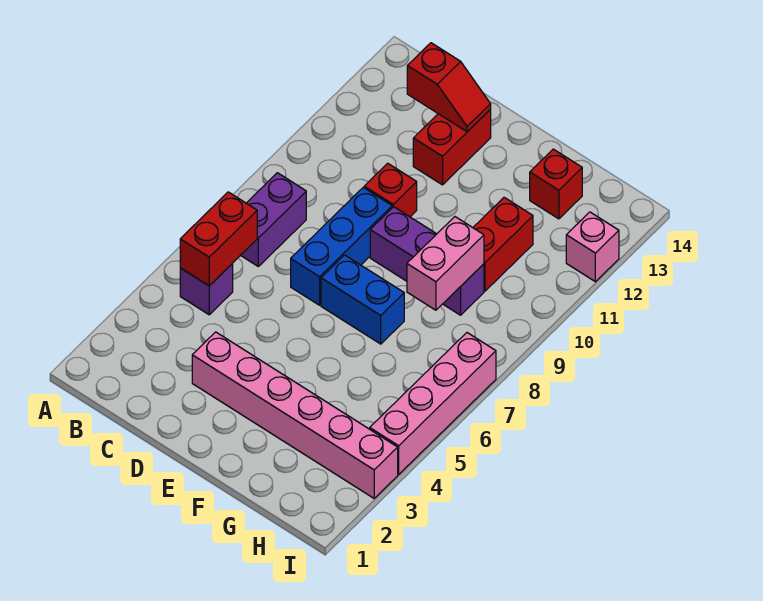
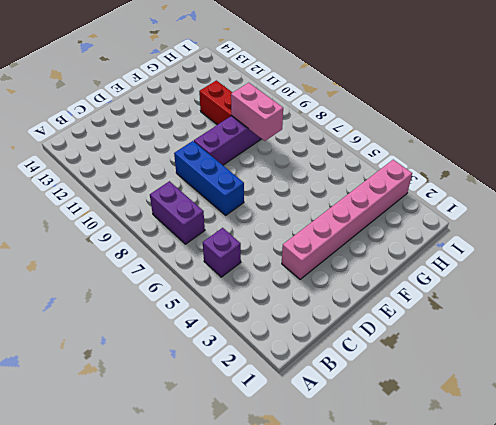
none -> red 1x1 brick [364,163,417,217]
none -> red 1x2 brick [413,110,491,185]
none -> blue 1x2 brick [321,255,404,344]

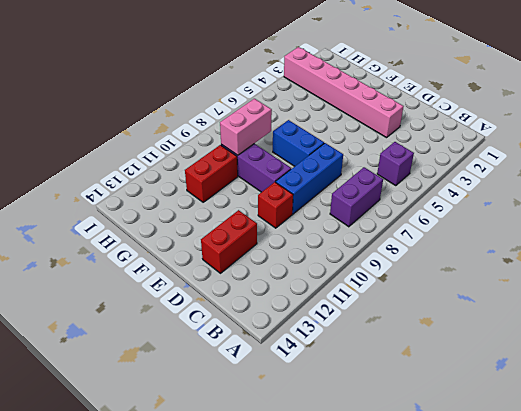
none -> red 1x1 brick [530,149,582,219]
none -> pink 1x4 brick [370,333,496,474]
none -> pink 1x1 brick [566,212,619,282]

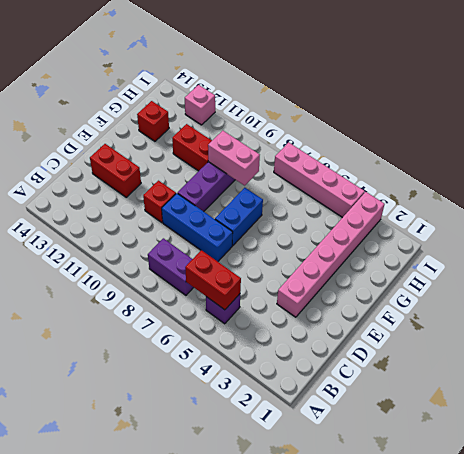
none -> red 1x2 slope [407,43,491,132]

